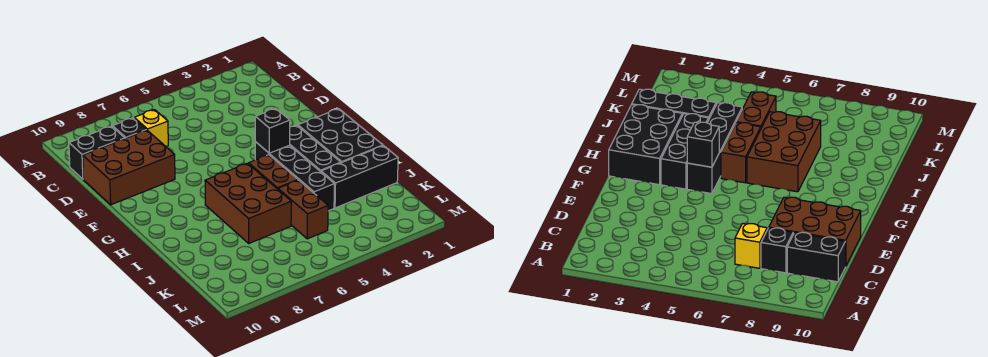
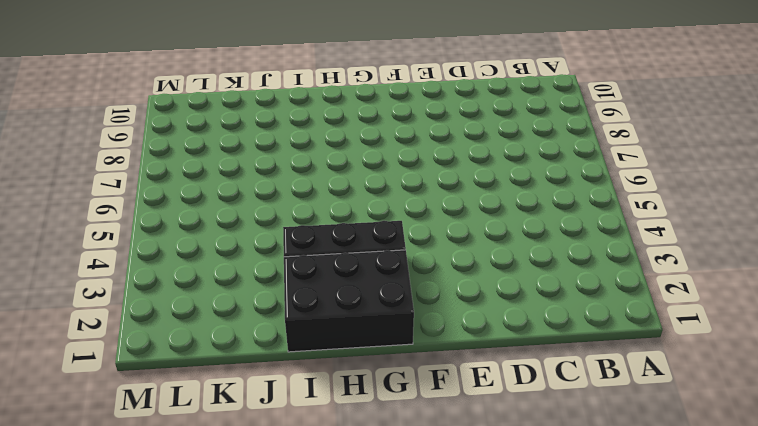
none -> yellow 1x1 brick [134,110,168,147]
none -> black 1x1 brick [113,118,146,138]
none -> black 1x2 brick [69,126,125,179]

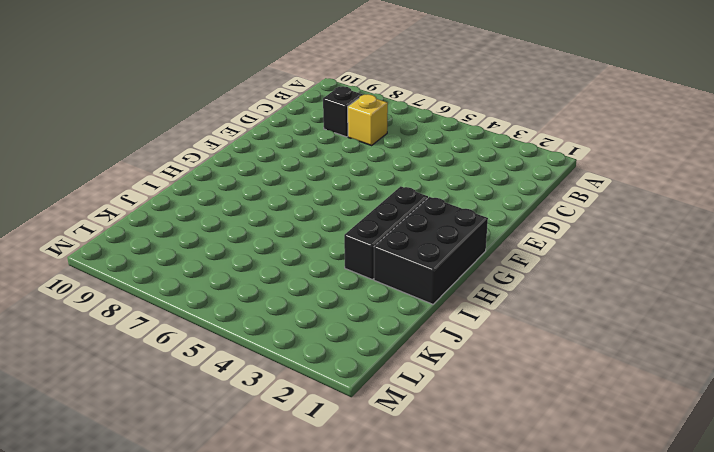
none -> black 1x2 brick [69,126,125,179]
none -> brown 2x3 brick [83,130,175,205]
none -> black 1x4 brick [255,142,334,211]

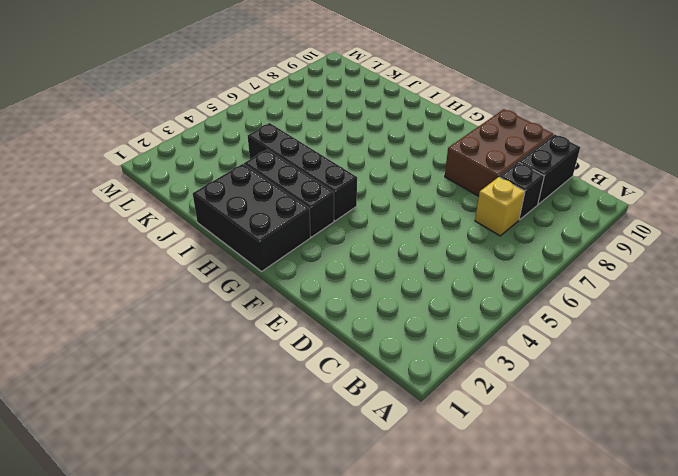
none -> brown 1x2 brick [249,155,298,189]
none -> brown 2x3 brick [205,163,291,243]
none -> black 1x3 brick [321,146,398,208]

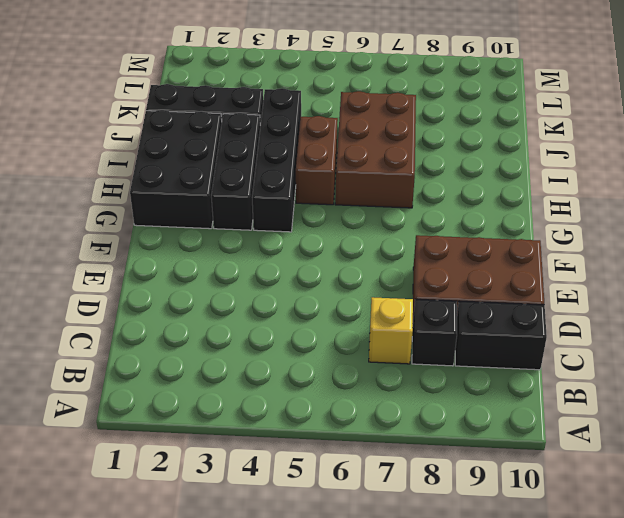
none -> brown 1x2 brick [278,180,328,239]
none -> black 1x1 brick [255,108,290,153]

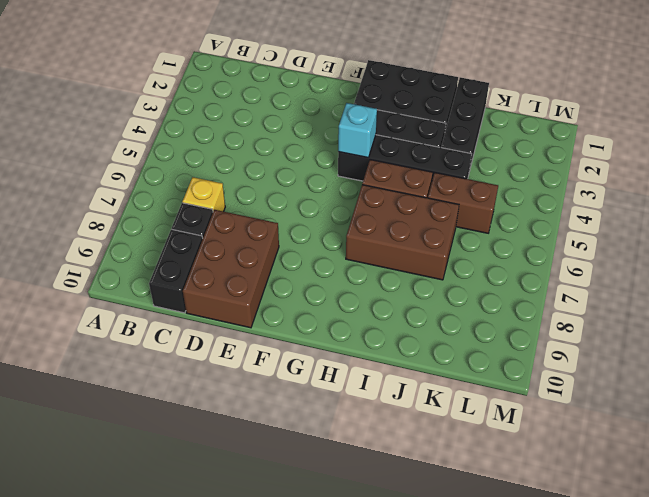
cyan 1x1 brick [338,103,377,158] -> black 1x1 brick [255,108,290,153]

